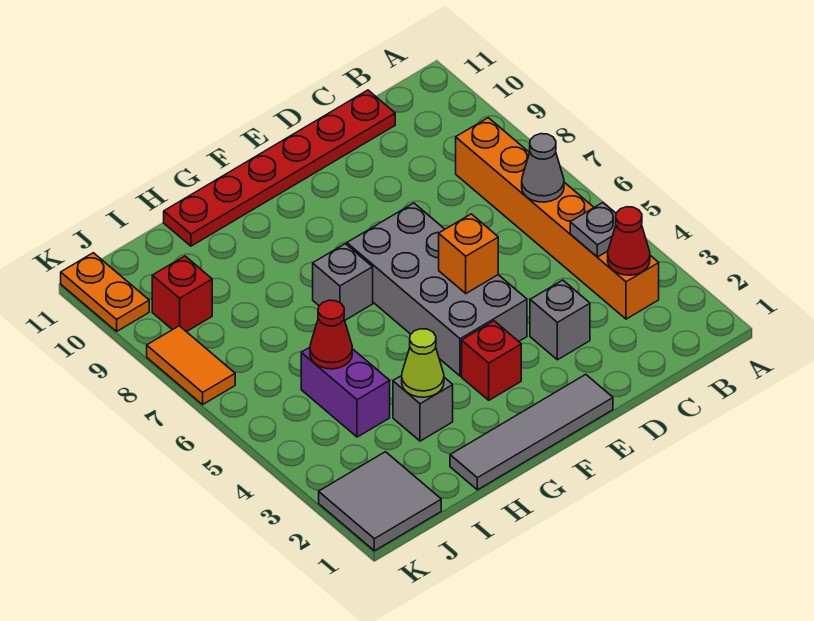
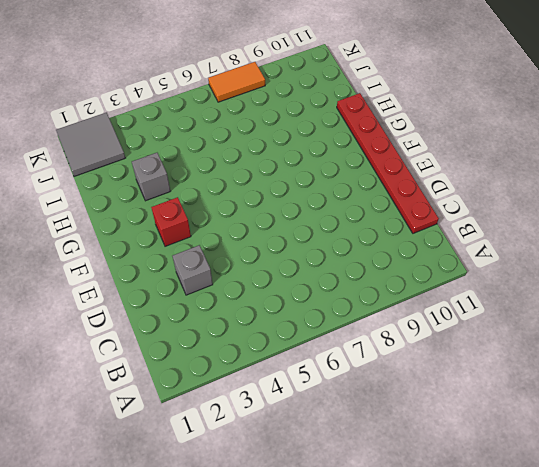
none -> orange 1x6 brick [456,118,659,319]
none -> grey 1x4 tile [450,374,613,490]
none -> grey 2x4 brick [347,203,527,376]

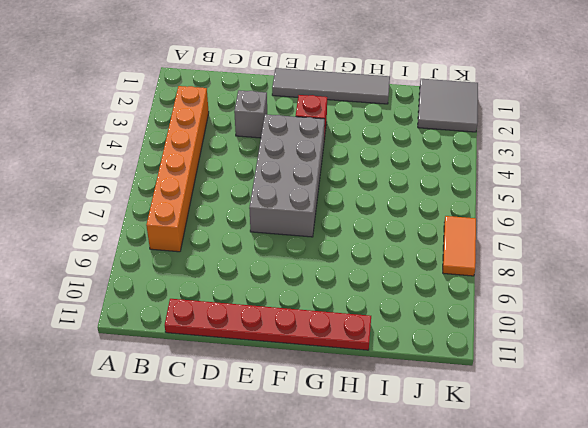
none -> grey 1x1 brick [313,244,373,320]
none -> grey 1x1 brick [393,376,453,441]
none -> purple 1x2 brick [301,347,390,437]

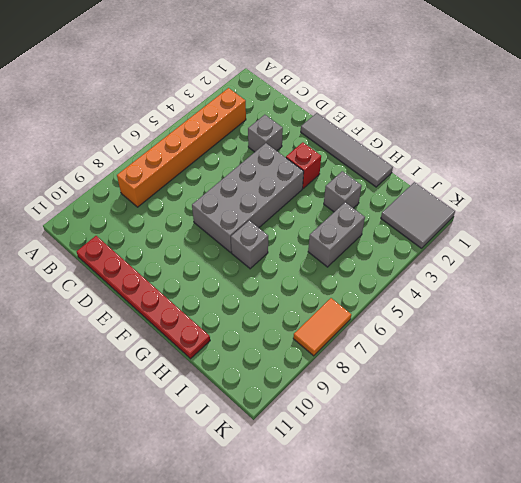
grey 1x2 brick [308,202,365,267] -> purple 1x2 brick [301,347,390,437]
none -> red 1x1 brick [152,256,212,332]
none -> orange 1x2 plate [61,253,149,331]
none -> red 1x1 cone [608,207,650,275]

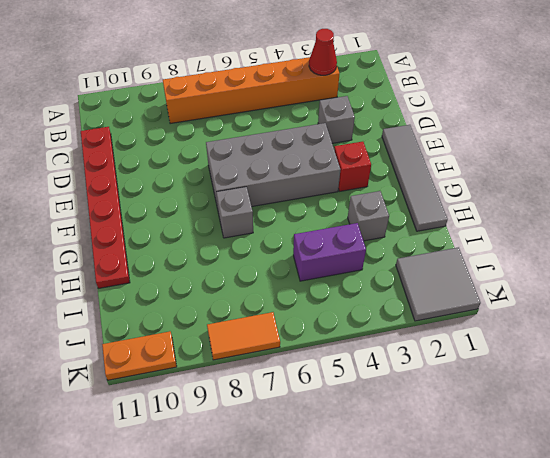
none -> red 1x1 brick [152,256,212,332]
none -> grey 1x1 plate [570,203,616,257]
none -> grey 1x1 cone [522,134,564,202]

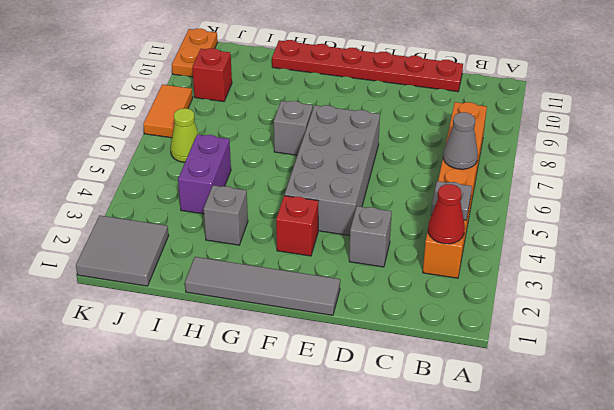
lime 1x1 cone [170,108,199,162] -> lime 1x1 cone moved to [402,329,444,397]
none -> orange 1x1 brick [439,214,498,293]
none -> red 1x1 cone [310,300,352,369]

